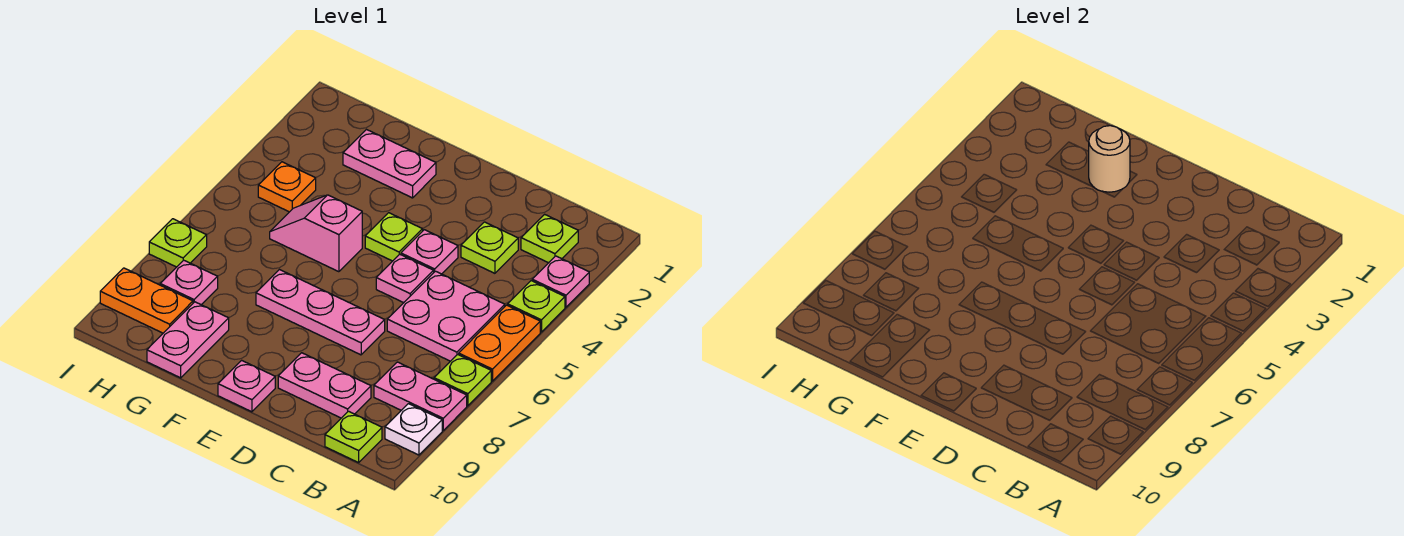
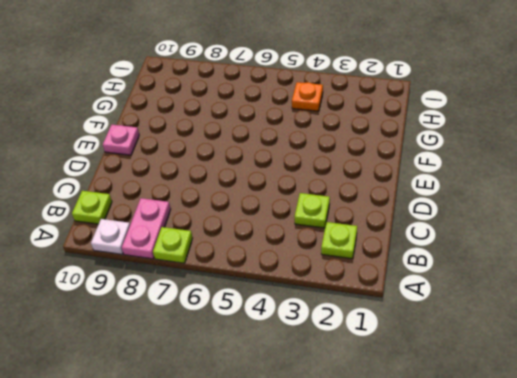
none -> pink 1x1 plate [532,256,589,307]
none -> lime 1x1 plate [508,281,565,332]
none -> orange 1x2 plate [459,305,540,381]

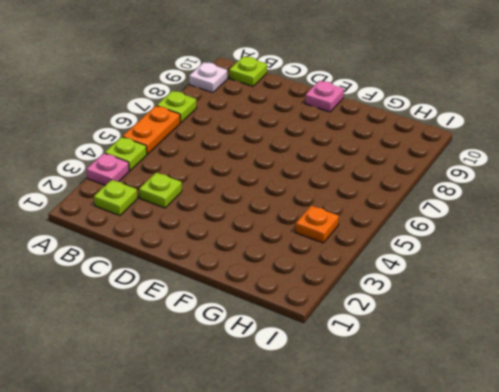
none -> pink 1x2 plate [374,362,467,430]
none -> pink 2x2 plate [387,271,505,361]
none -> pink 1x2 plate [278,353,371,418]

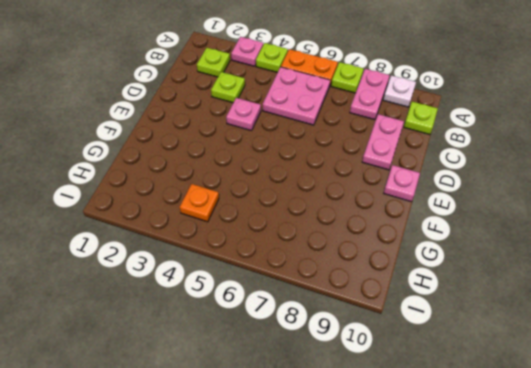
none -> pink 1x1 plate [376,254,434,303]
none -> pink 1x3 plate [256,270,385,355]
none -> lime 1x1 plate [365,213,423,261]

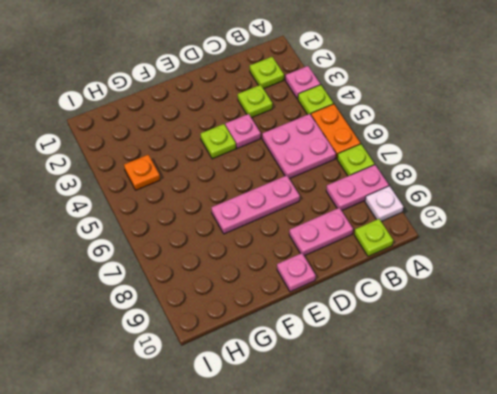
none -> pink 1x1 plate [376,254,434,303]
none -> pink 1x2 plate [343,130,436,198]
none -> pink 1x2 slope [270,195,362,272]

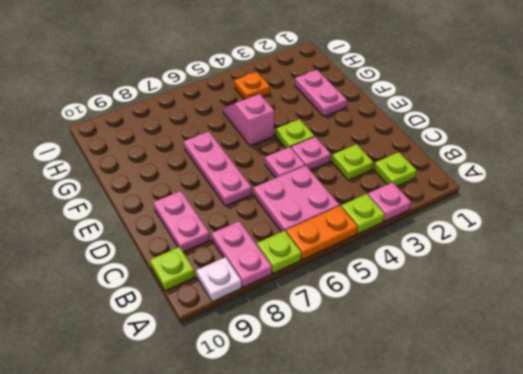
none -> pink 1x1 plate [218,360,275,412]
none -> pink 1x2 plate [147,302,229,378]
none -> pink 1x1 plate [160,260,218,305]

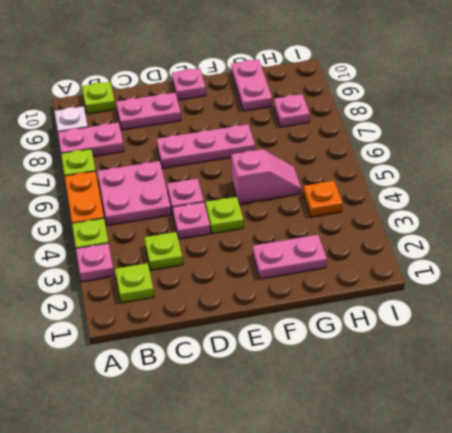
none -> orange 1x2 plate [100,268,193,333]
none -> lime 1x1 plate [149,219,207,267]
none -> tan 1x1 round brick [1089,126,1130,192]

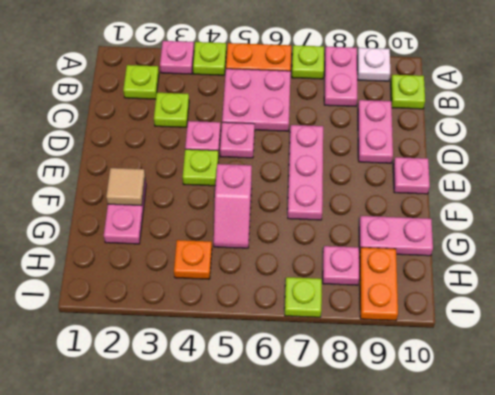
tan 1x1 tile [106,168,145,206] -> tan 1x1 round brick [1089,126,1130,192]

